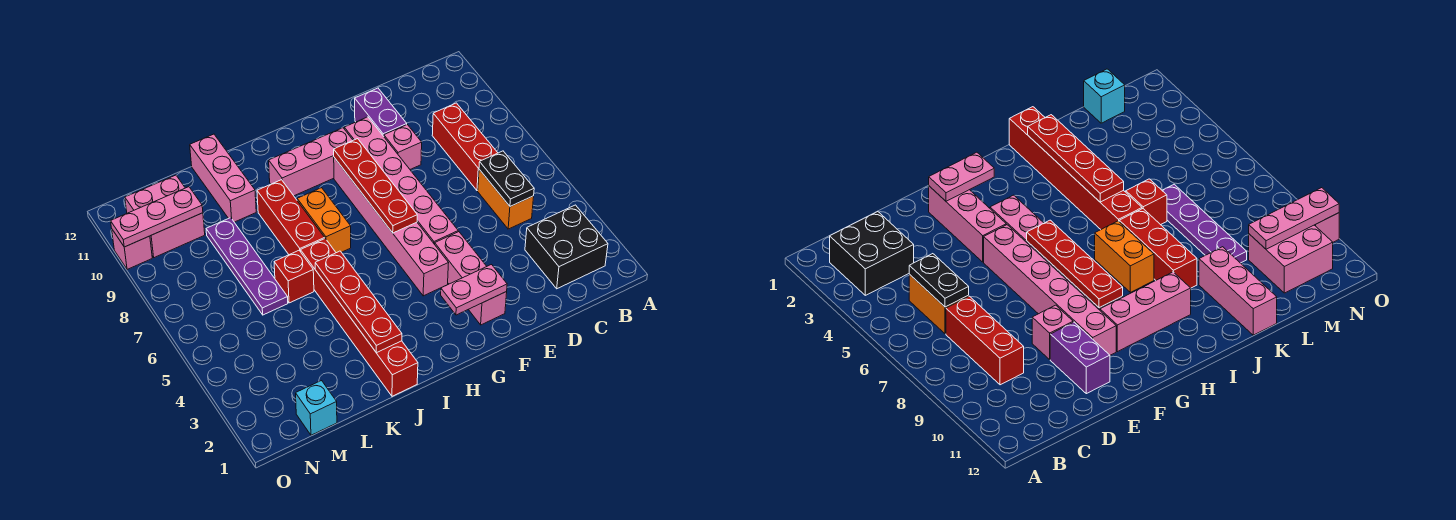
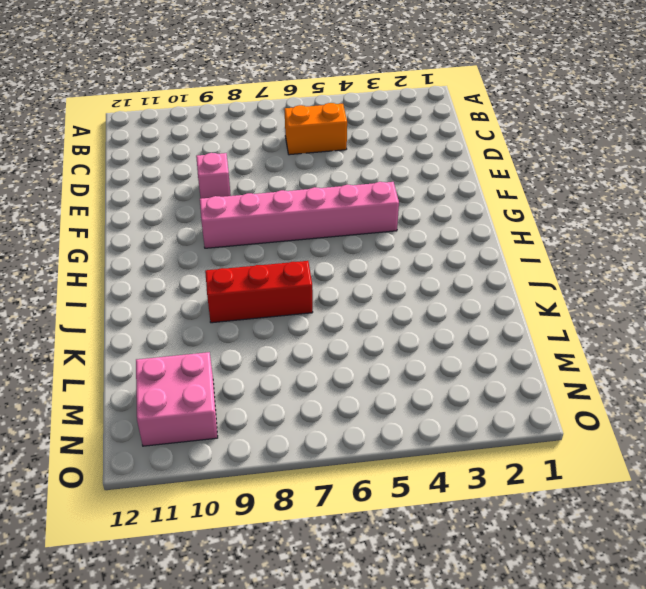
none -> black 2x2 brick [525,205,608,289]
none -> red 1x3 brick [432,103,498,191]
none -> purple 1x2 brick [355,88,407,136]

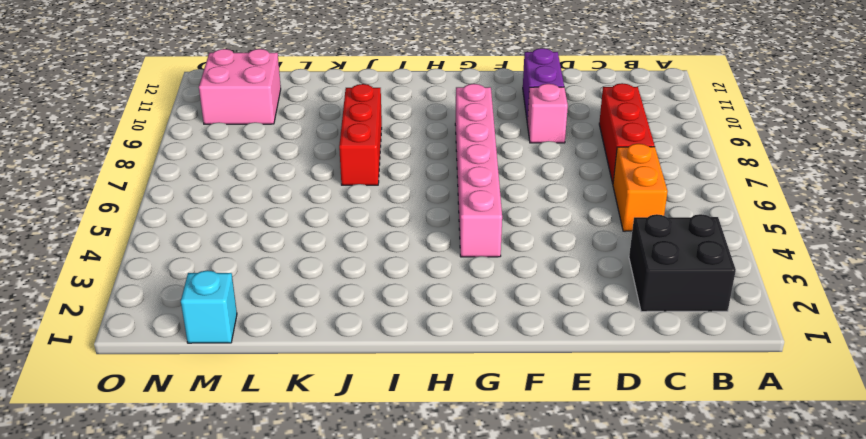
none -> pink 1x3 brick [435,232,507,325]
none -> pink 1x6 brick [344,117,458,244]
none -> pink 1x3 brick [269,128,353,196]

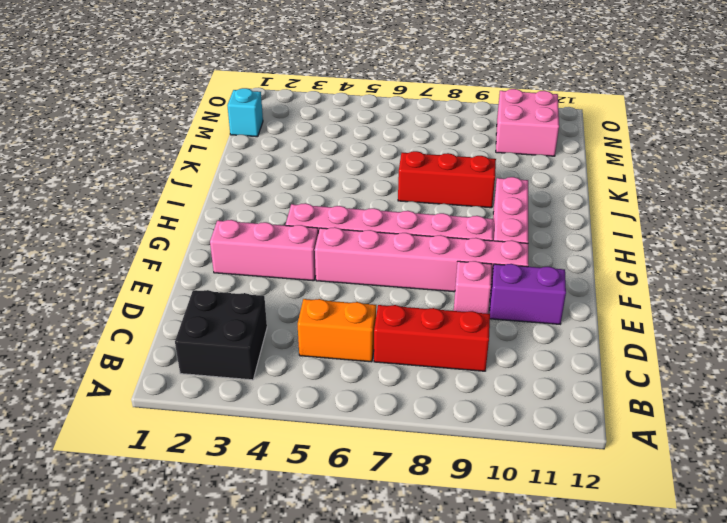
none -> orange 1x2 brick [297,188,351,253]
none -> red 1x6 brick [301,239,418,396]
none -> red 1x1 brick [274,251,314,303]

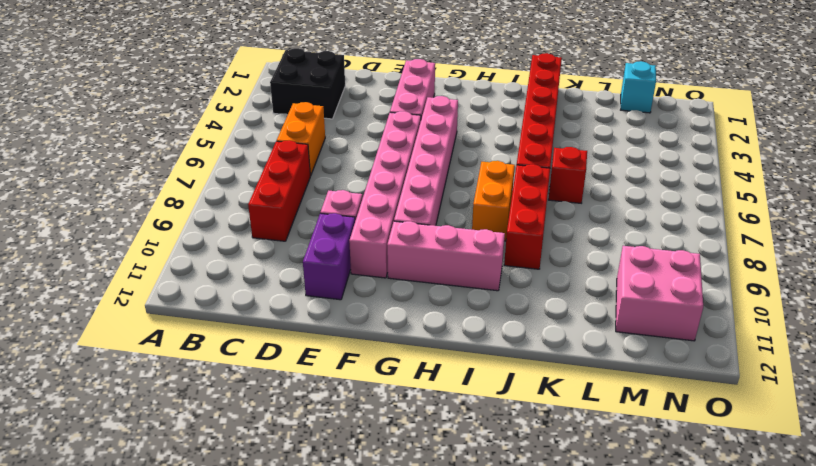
none -> pink 1x3 brick [190,134,256,222]
none -> purple 1x4 plate [206,218,288,315]
none -> pink 1x1 brick [112,230,152,269]

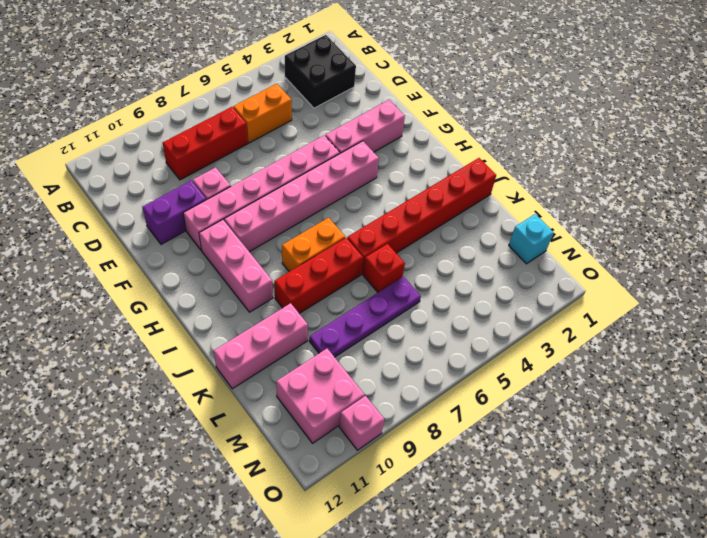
none -> black 1x2 plate [479,151,534,206]
none -> pink 1x2 plate [441,265,507,315]
none -> red 1x4 plate [334,139,417,233]

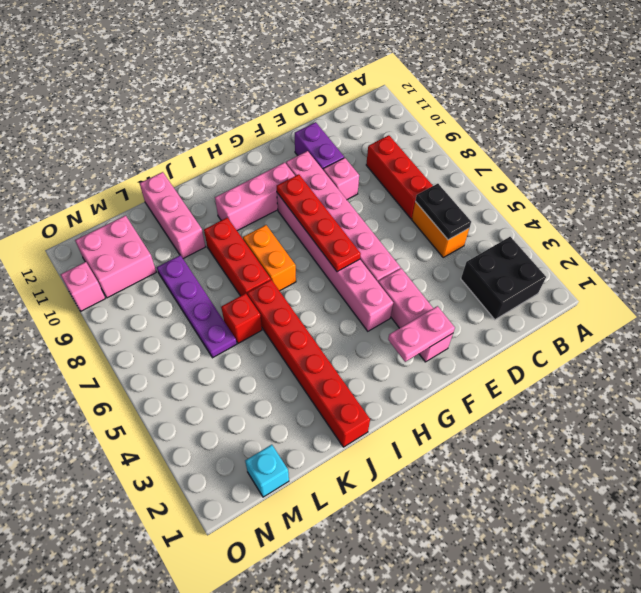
none -> red 1x4 plate [315,251,402,353]
none -> pink 1x3 plate [111,187,203,247]

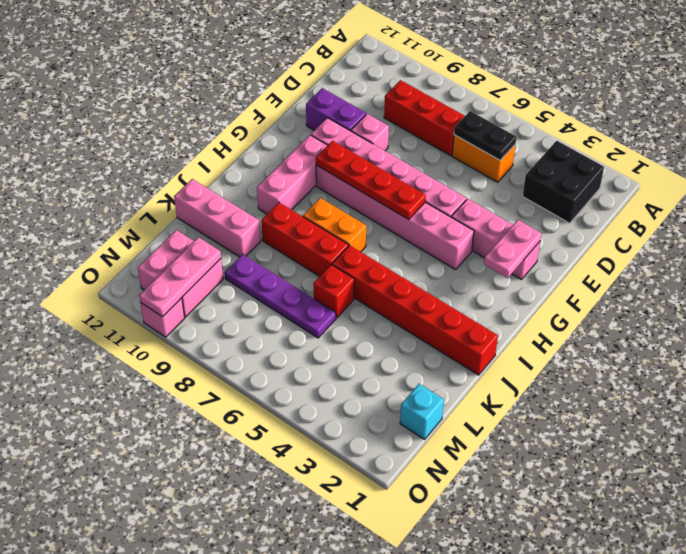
none -> red 1x4 plate [315,251,402,353]

